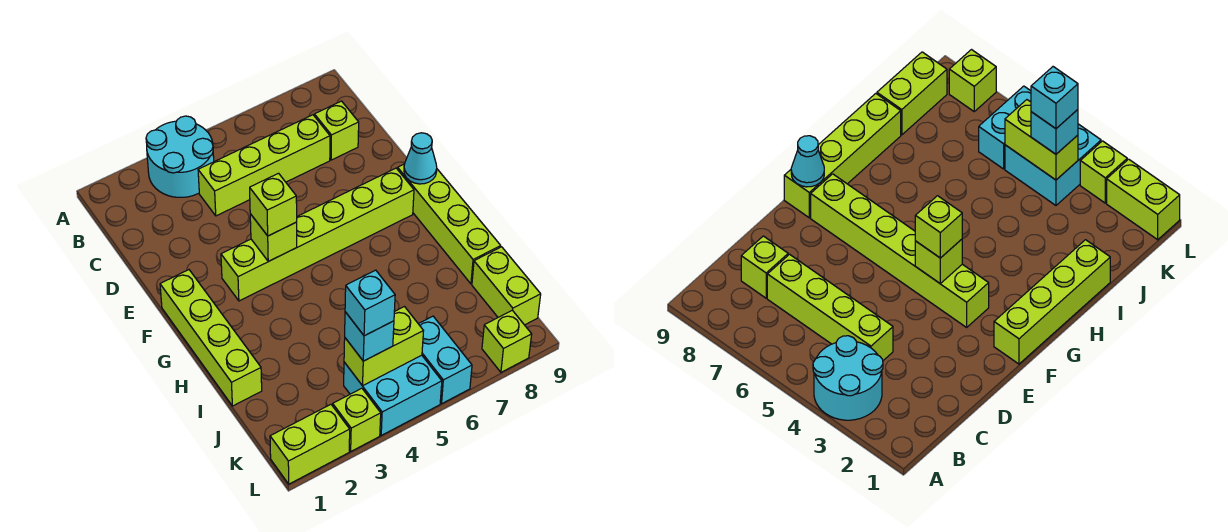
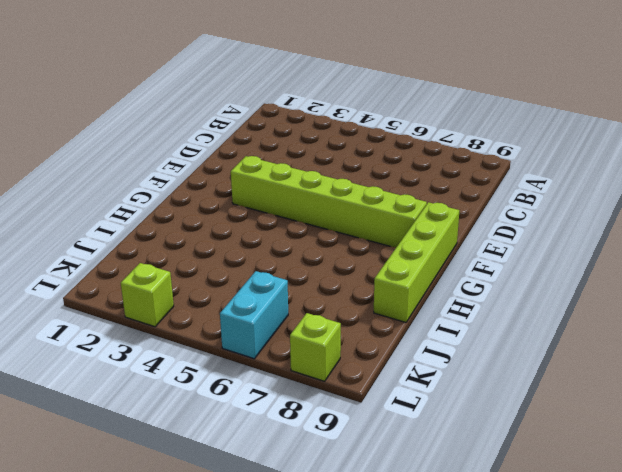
none -> cyan 2x2 round brick [146,116,214,197]
none -> lime 1x4 brick [198,115,330,216]
none -> lime 1x1 brick [314,101,359,160]

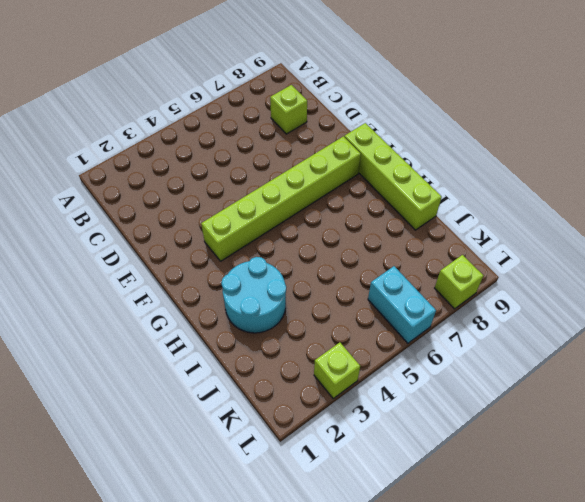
cyan 2x2 round brick [221,257,286,333] -> cyan 2x2 round brick moved to [146,116,214,197]
none -> lime 1x4 brick [198,115,330,216]
none -> lime 1x4 brick [160,270,262,406]
none -> lime 1x2 brick [472,247,541,325]

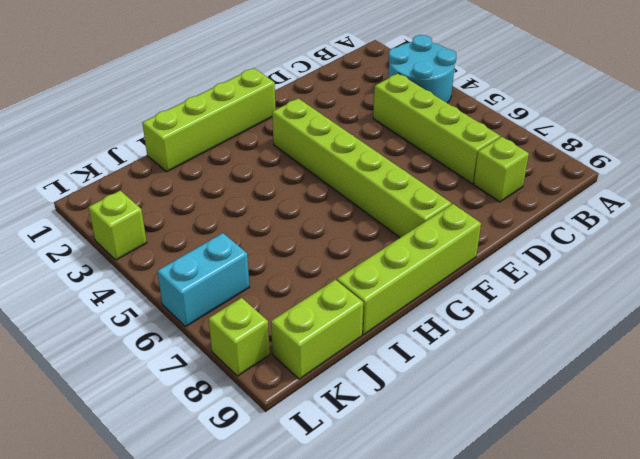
none -> cyan 2x2 brick [344,355,442,435]
none -> lime 1x2 brick [270,405,350,484]
none -> lime 1x1 brick [250,214,297,261]

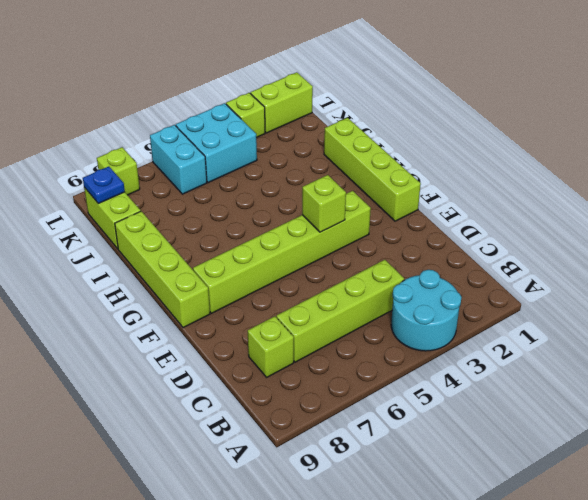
blue 1x1 plate [83,167,125,203] -> none
none -> cyan 1x1 cone [404,133,437,184]
none -> lime 1x2 brick [344,307,423,386]
none -> lime 1x1 brick [250,173,297,236]

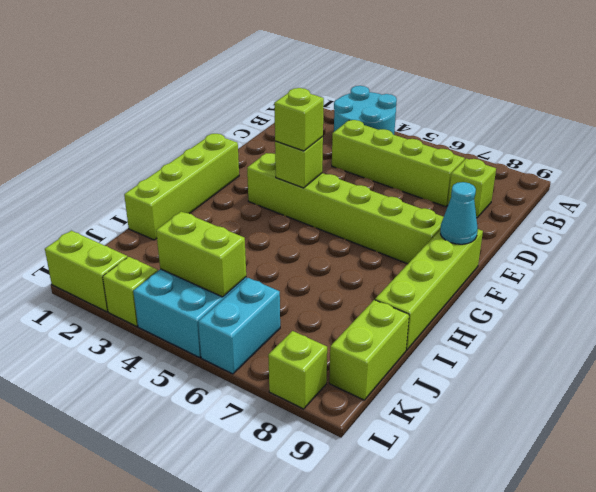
none -> cyan 1x1 brick [345,312,394,361]
none -> cyan 1x1 brick [345,270,395,336]

